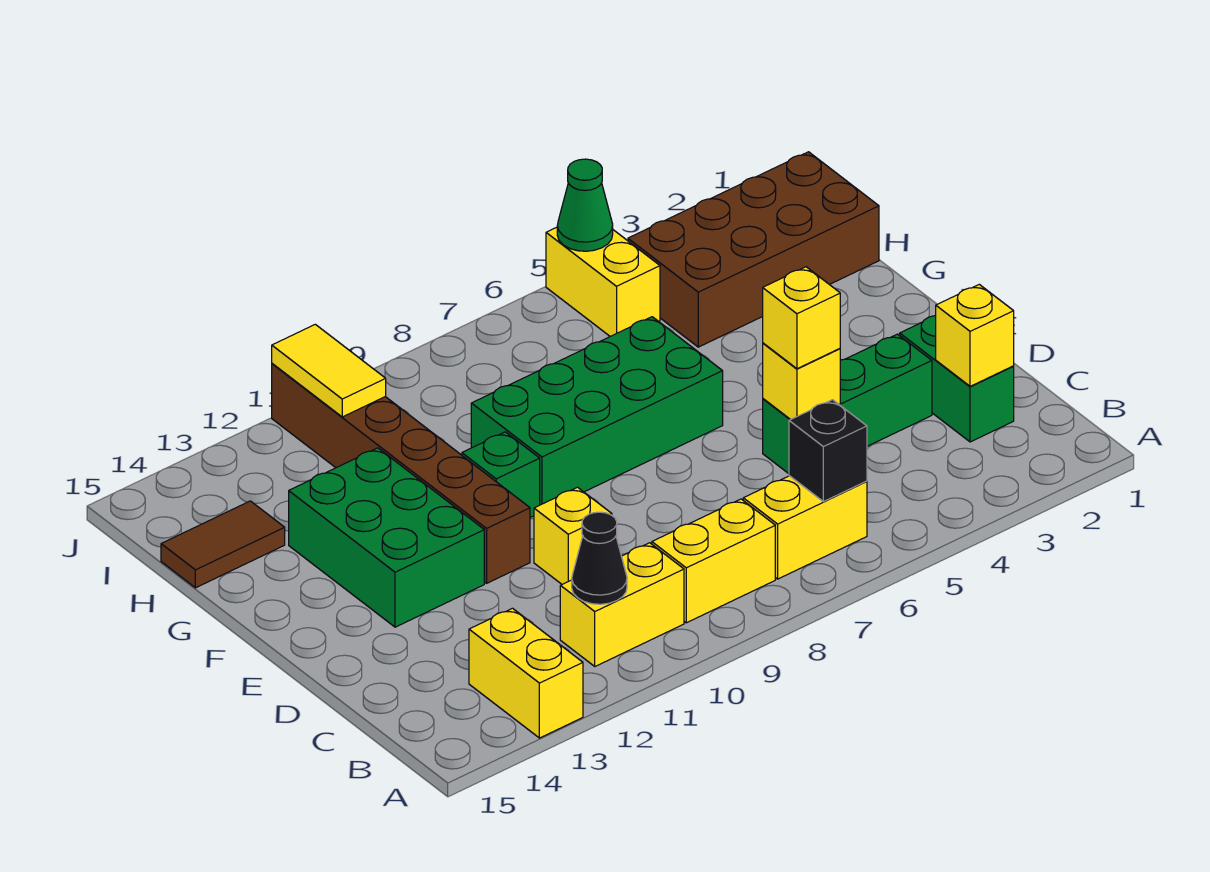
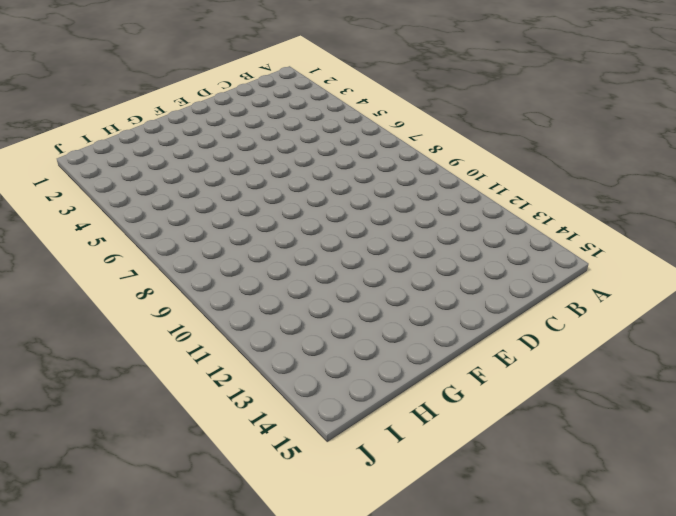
none -> yellow 1x2 brick [469,608,583,738]
none -> yellow 1x2 brick [743,476,867,579]
none -> yellow 1x2 brick [652,499,775,623]

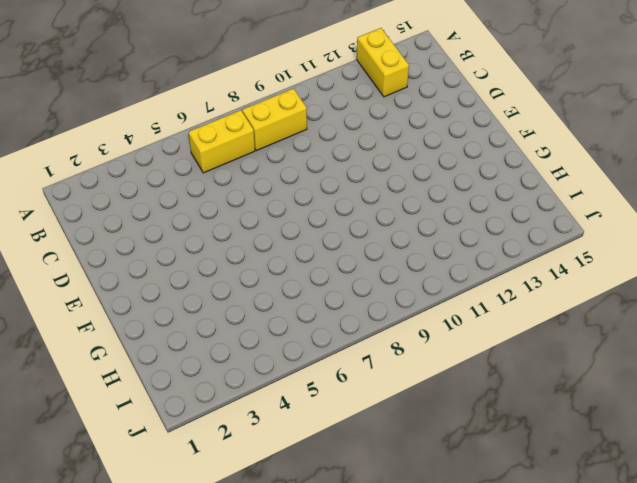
none -> yellow 1x2 brick [560,543,684,666]
none -> green 1x2 brick [900,316,1014,442]
none -> green 1x3 brick [763,334,932,474]

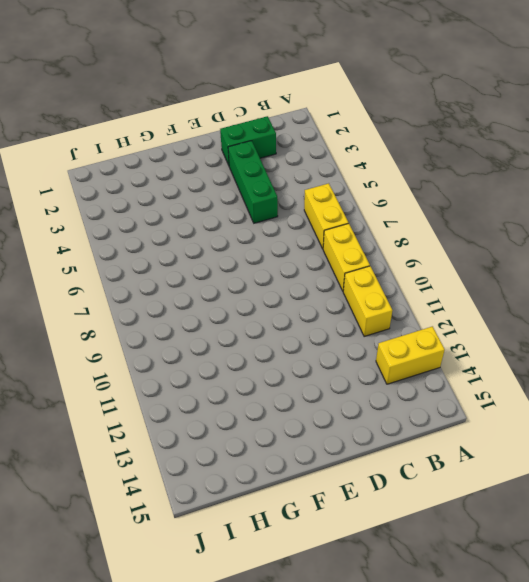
none -> yellow 1x1 brick [534,487,612,584]
none -> brown 1x6 brick [272,364,530,583]
none -> green 2x3 brick [289,448,484,627]

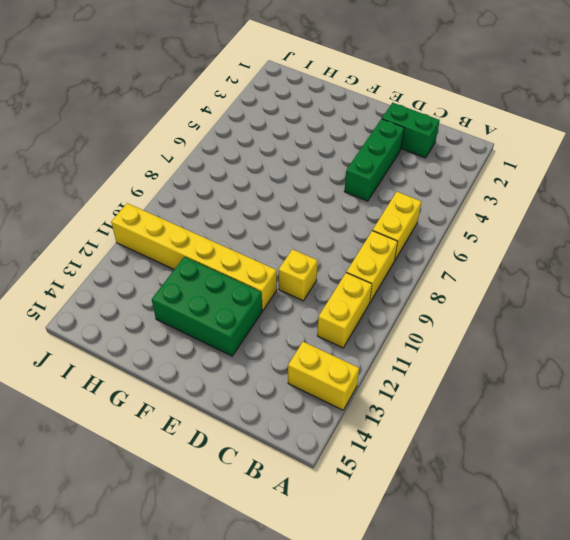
yellow 1x6 brick [111,203,277,311] -> brown 1x6 brick [272,364,530,583]
none -> green 2x4 brick [471,317,723,505]
none -> green 1x1 brick [462,432,540,518]
none -> brown 2x4 brick [628,152,879,347]

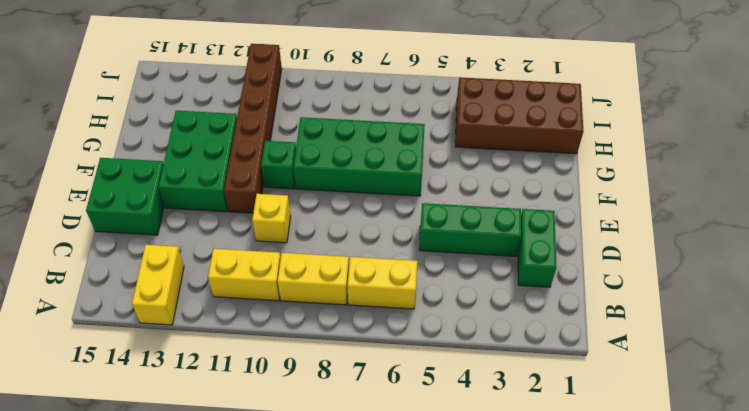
green 2x2 brick [86,158,164,235] -> none
none -> brown 1x2 tile [161,501,285,588]
none -> yellow 1x2 brick [546,227,660,336]
none -> black 1x1 brick [789,400,867,502]

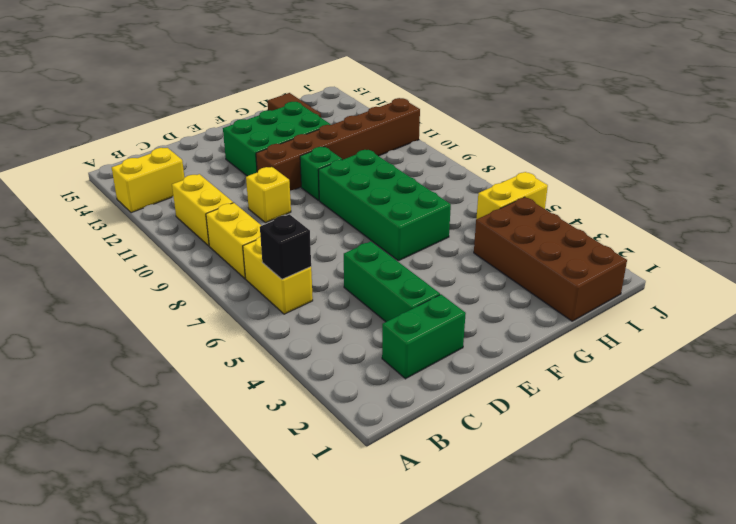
none -> black 1x1 cone [572,512,627,604]
none -> yellow 1x1 brick [936,284,1014,386]
none -> yellow 1x1 brick [763,343,840,420]

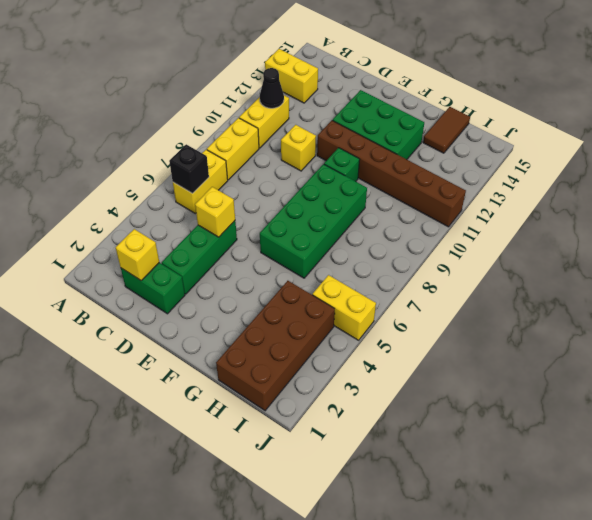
none -> yellow 1x2 tile [272,324,386,417]
none -> green 1x1 cone [557,159,613,251]
none -> yellow 1x1 brick [763,267,840,369]

